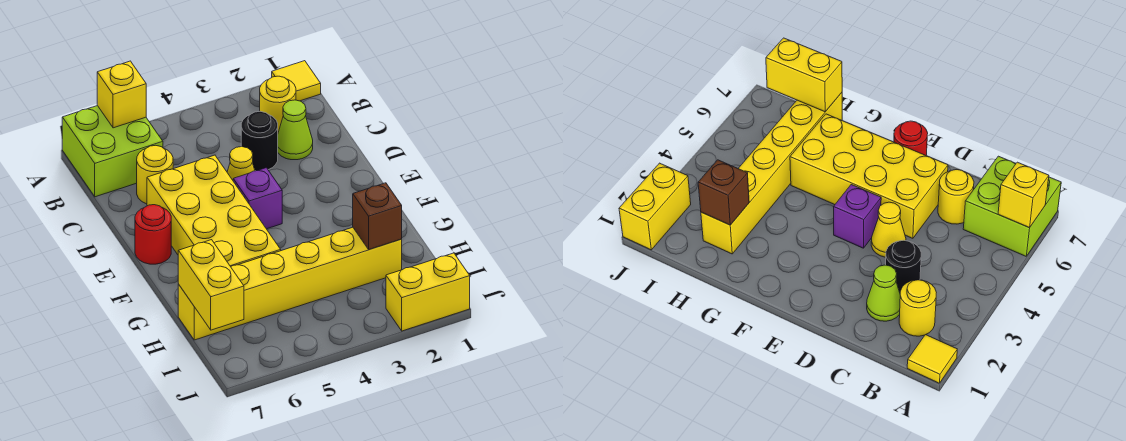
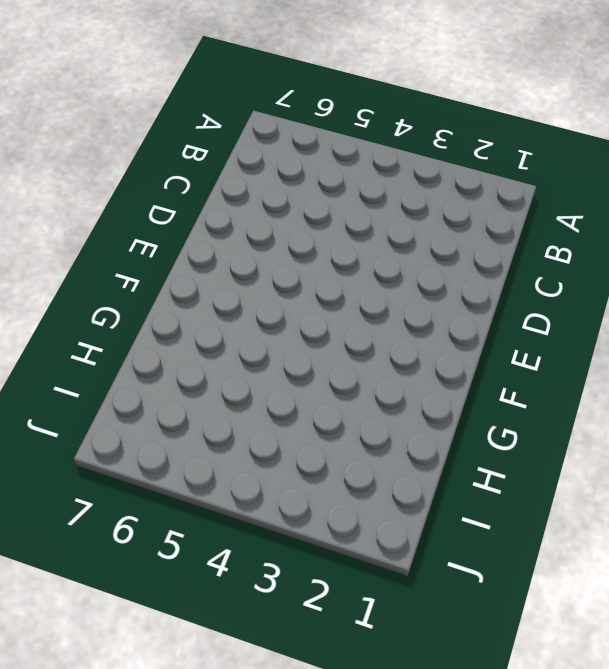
none -> yellow 1x1 tile [272,61,321,101]
none -> lime 2x2 brick [62,106,163,197]
none -> yellow 1x1 round brick [260,76,296,132]

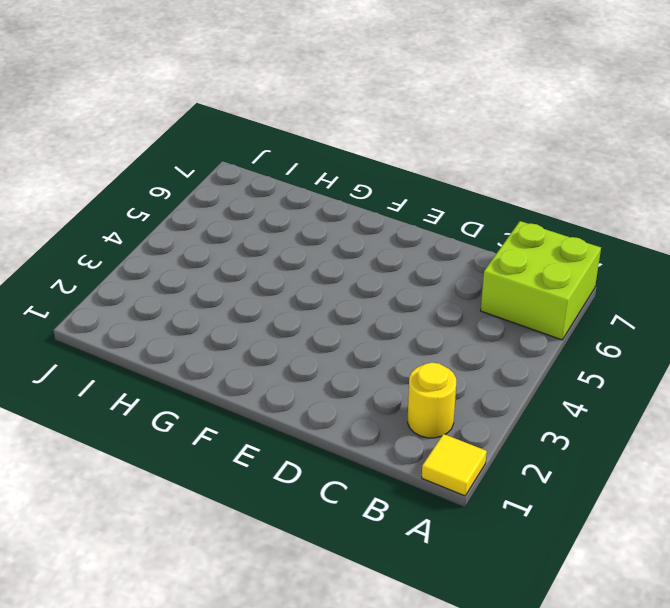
none -> lime 1x1 cone [278,100,313,160]
none -> black 1x1 round brick [241,111,278,171]
none -> yellow 1x1 round brick [137,145,173,204]

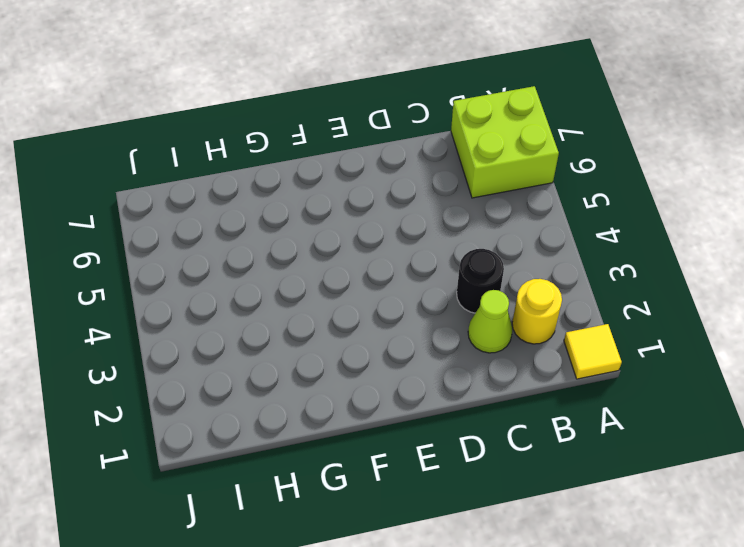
none -> yellow 1x1 round brick [137,145,173,204]
none -> yellow 1x1 cone [227,147,255,180]
none -> yellow 2x4 brick [147,155,281,267]

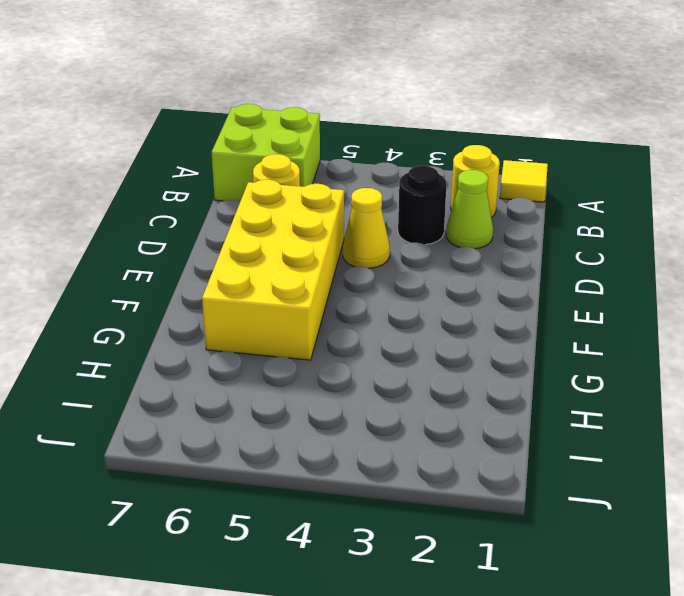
none -> purple 1x1 brick [233,168,282,229]
none -> red 1x1 round brick [135,205,171,264]
none -> yellow 1x6 brick [178,227,402,340]

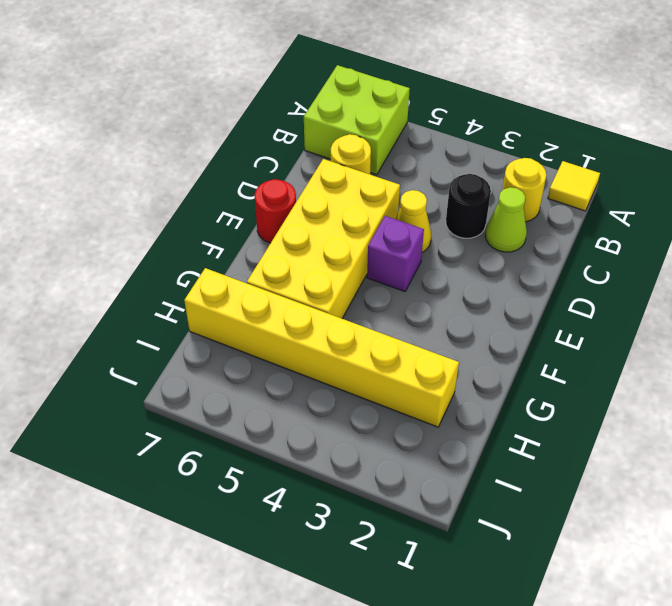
none -> yellow 1x2 brick [386,253,470,331]
none -> yellow 1x1 brick [97,61,146,128]
none -> brown 1x1 brick [353,183,402,250]

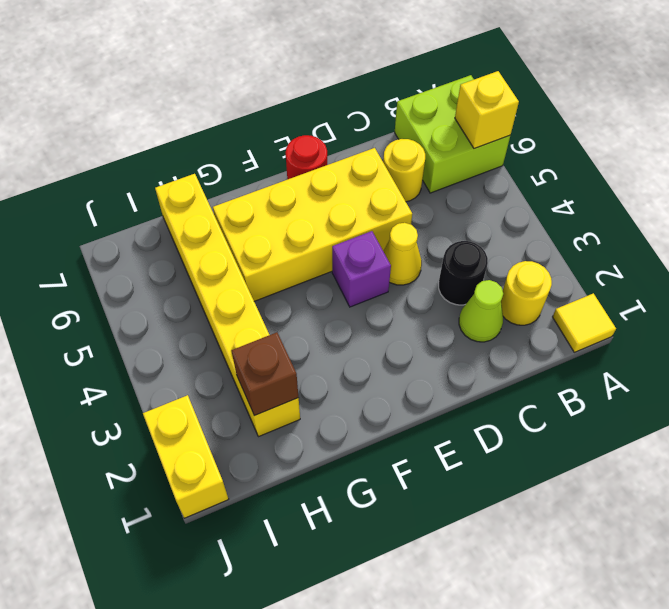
none -> yellow 1x2 brick [178,240,244,330]

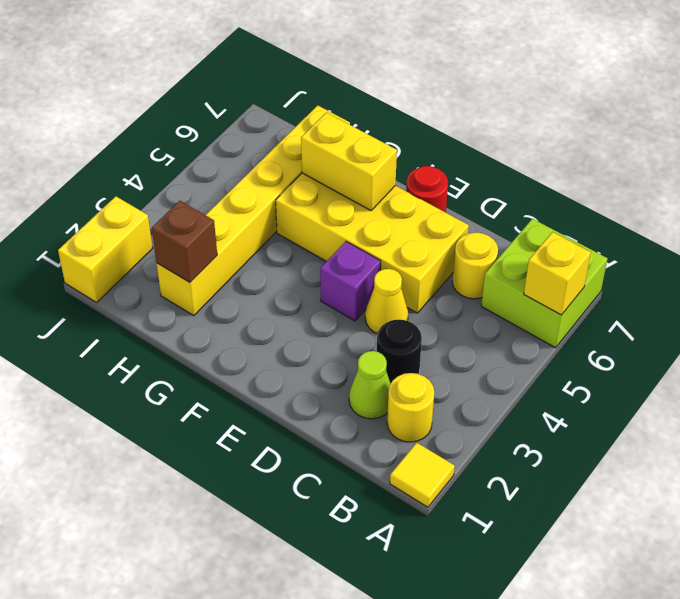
yellow 1x2 brick [301,113,397,210] -> yellow 1x2 brick moved to [178,240,244,330]

